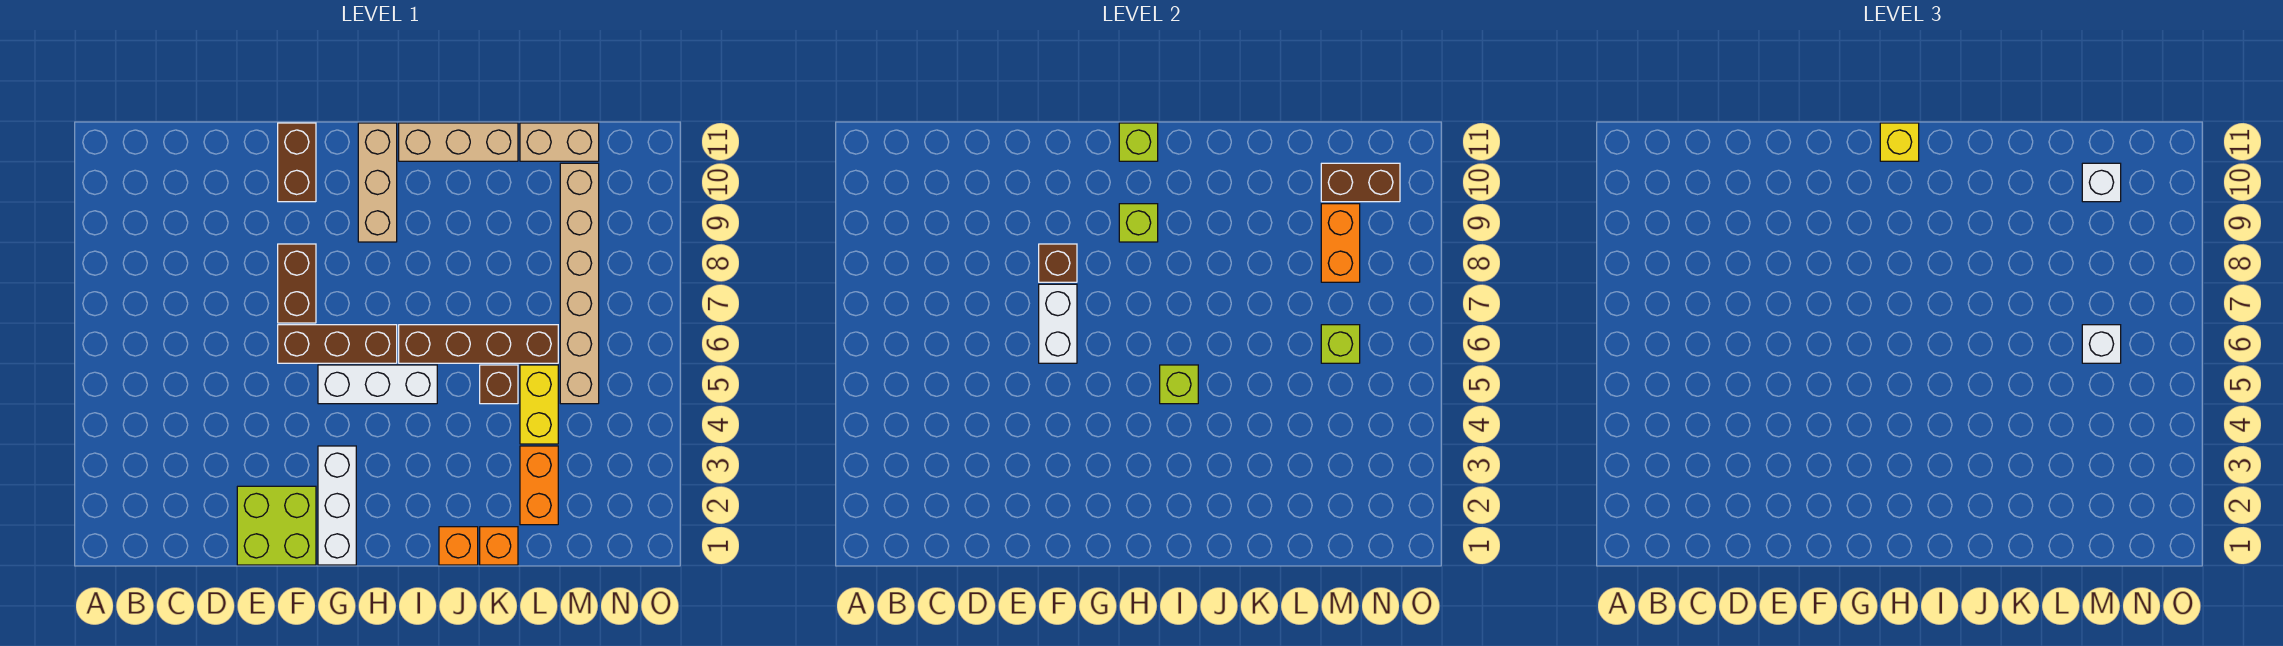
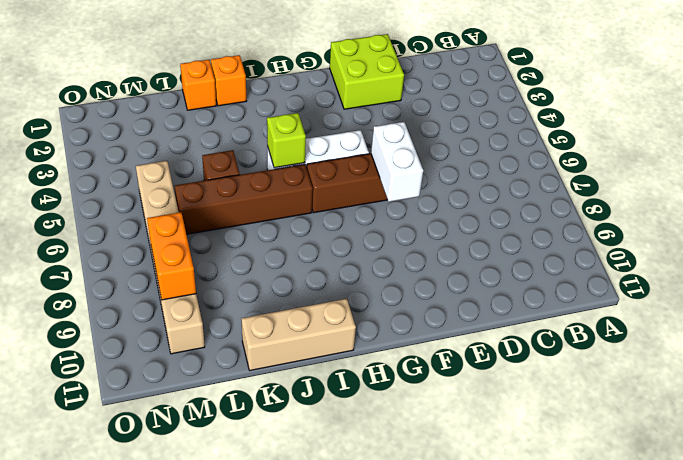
none -> brown 1x2 brick [278,244,316,323]
none -> brown 1x2 brick [278,123,316,202]
none -> white 1x3 brick [318,446,356,565]

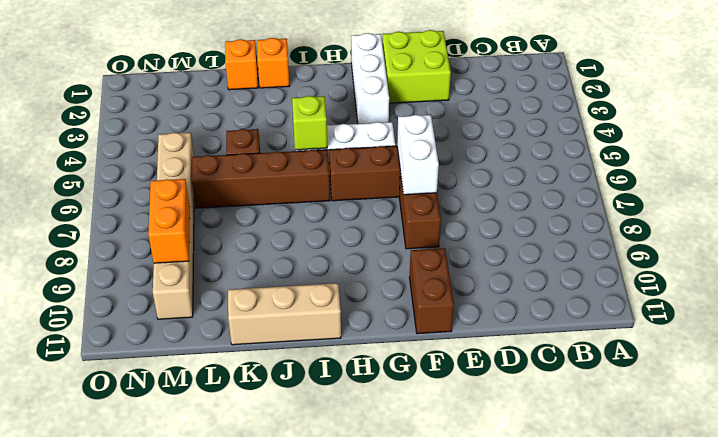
none -> tan 1x3 brick [358,123,397,242]
none -> orange 1x2 brick [520,446,558,525]
none -> yellow 1x2 brick [520,365,558,444]

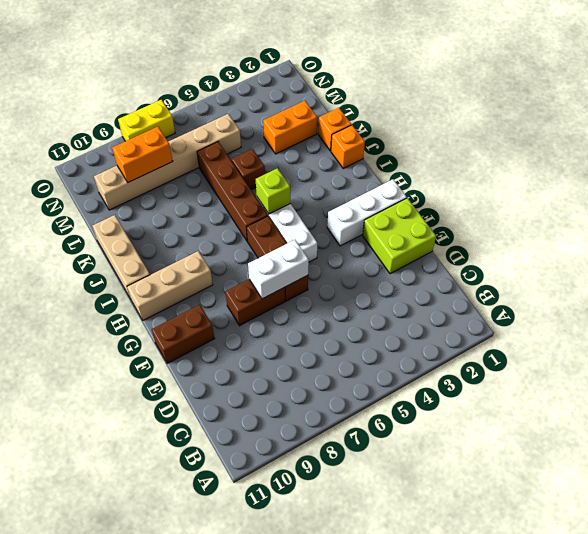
yellow 1x2 brick [118,100,175,141] -> yellow 1x2 brick moved to [520,365,558,444]
none -> tan 1x2 brick [520,123,599,161]
none -> brown 1x1 brick [1039,244,1077,282]
none -> lime 1x1 brick [1119,204,1158,242]

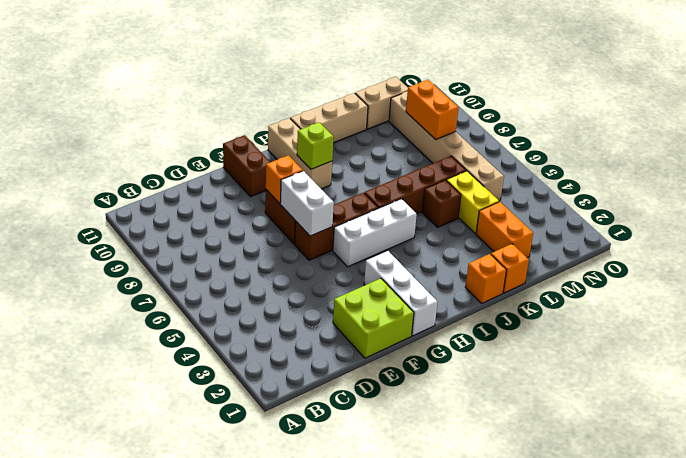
orange 1x1 brick [266,155,303,203] -> brown 1x1 brick [1039,244,1077,282]
none -> lime 1x1 brick [1119,123,1158,161]
none -> lime 1x1 brick [1160,365,1198,404]
none -> lime 1x1 brick [1321,325,1360,363]

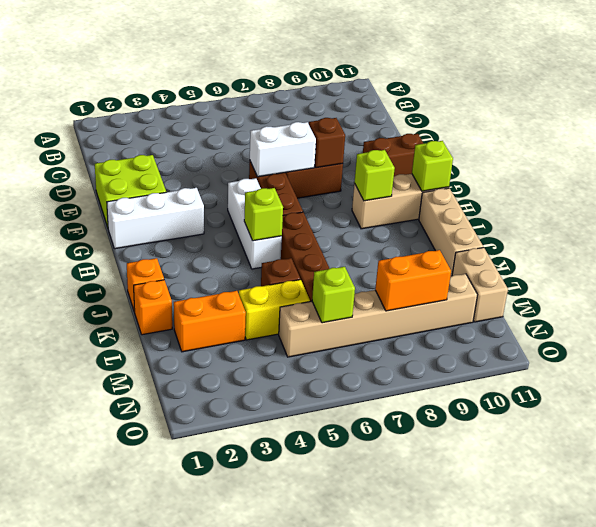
none -> brown 1x2 brick [1321,163,1400,202]
none -> yellow 1x1 brick [1880,123,1919,161]
none -> white 1x1 brick [2082,325,2121,363]

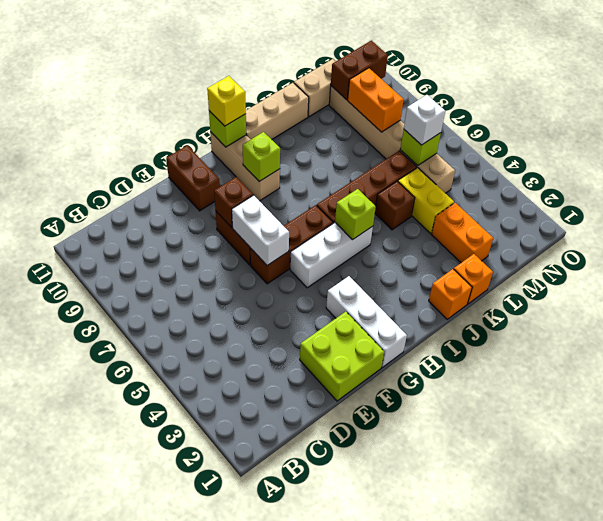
none -> white 1x1 brick [2082,163,2121,202]

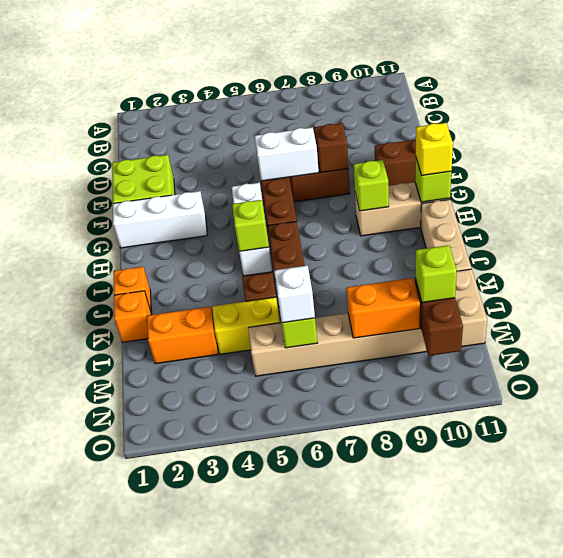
lime 1x1 brick [415,245,457,303] -> white 1x1 brick [2082,163,2121,202]

